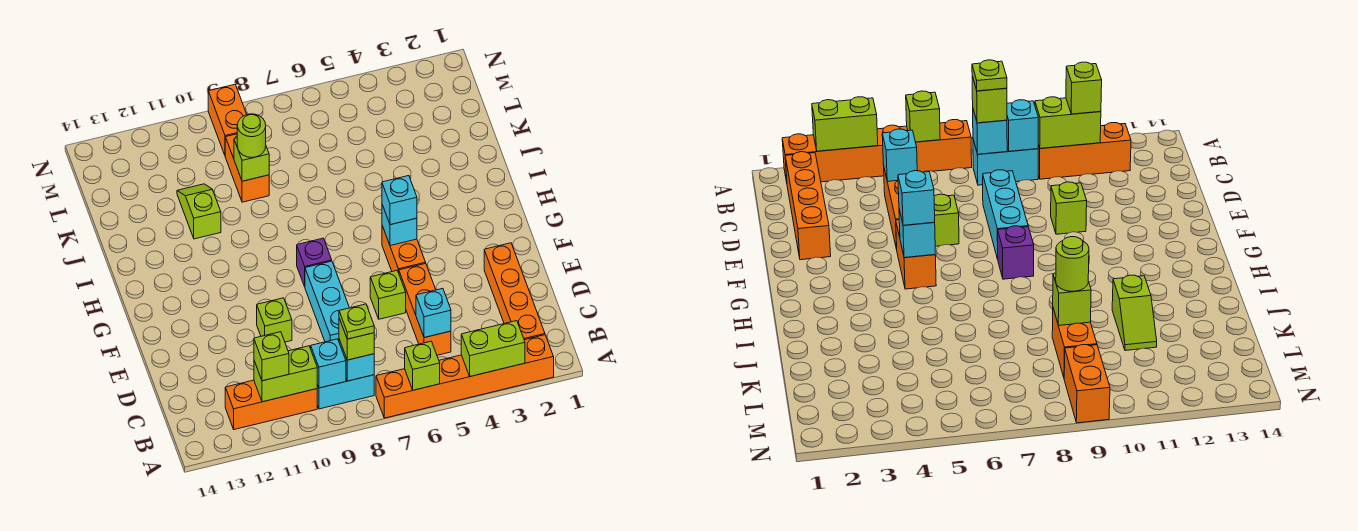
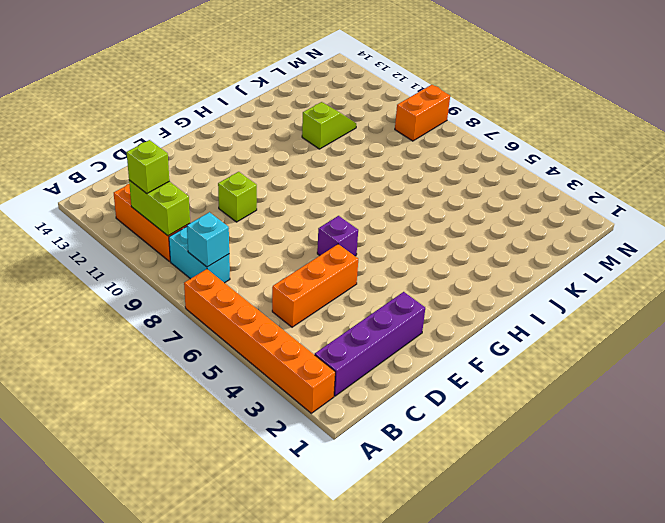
purple 1x4 brick [315,292,425,396] -> orange 1x4 brick [484,243,545,340]
purple 1x1 brick [317,216,358,256] -> purple 1x1 brick moved to [297,238,332,287]
none -> cyan 1x3 brick [305,261,349,342]
none -> lime 1x1 brick [370,271,406,319]
none -> orange 1x2 brick [382,226,426,273]

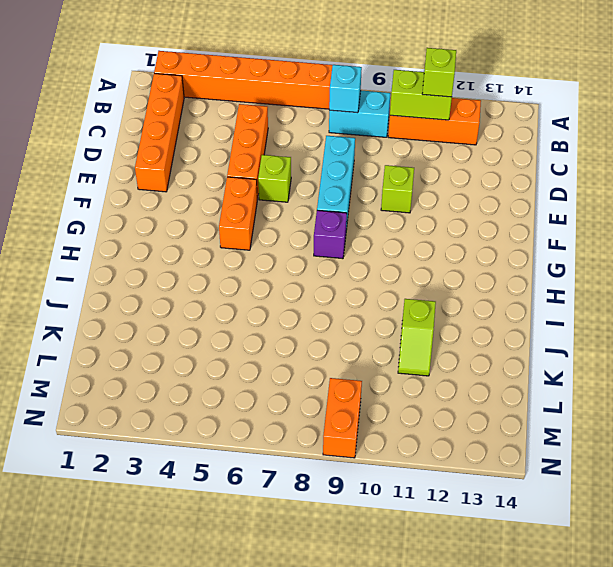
none -> orange 1x2 brick [225,134,269,202]
none -> lime 1x2 brick [461,321,525,376]
none -> lime 1x1 brick [405,341,440,390]

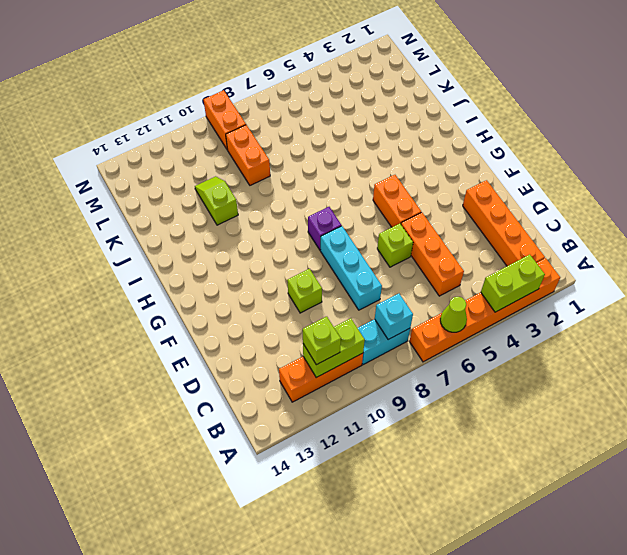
lime 1x1 cone [440,297,467,332] -> lime 1x1 brick [405,341,440,390]
none -> cyan 1x1 brick [311,339,346,388]
none -> cyan 1x1 brick [416,288,451,338]
none -> cyan 1x1 brick [382,205,417,246]

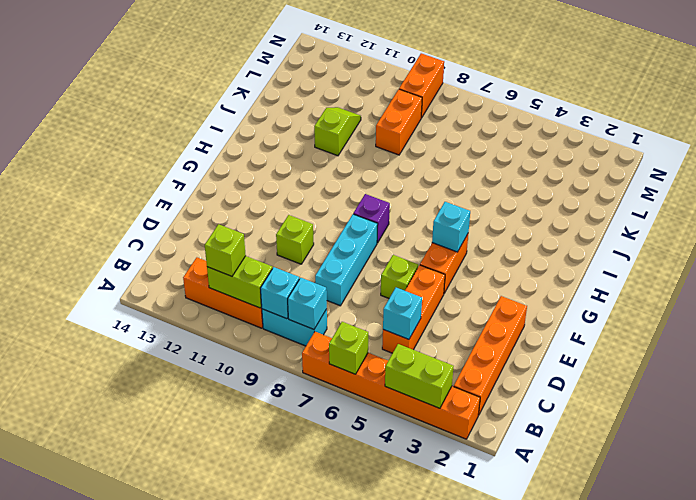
none -> lime 1x1 brick [234,138,269,181]
none -> lime 1x1 brick [339,318,374,360]
none -> cyan 1x1 brick [382,176,417,225]

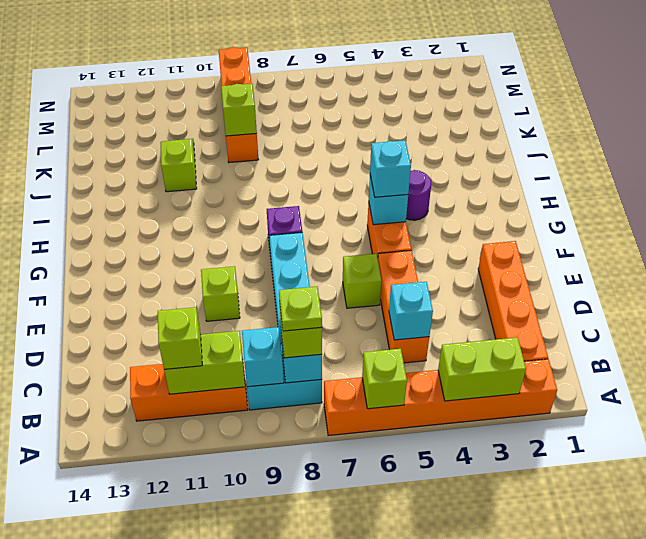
purple 1x1 round brick [406,170,431,220] -> none
none -> lime 1x1 round brick [237,114,266,158]

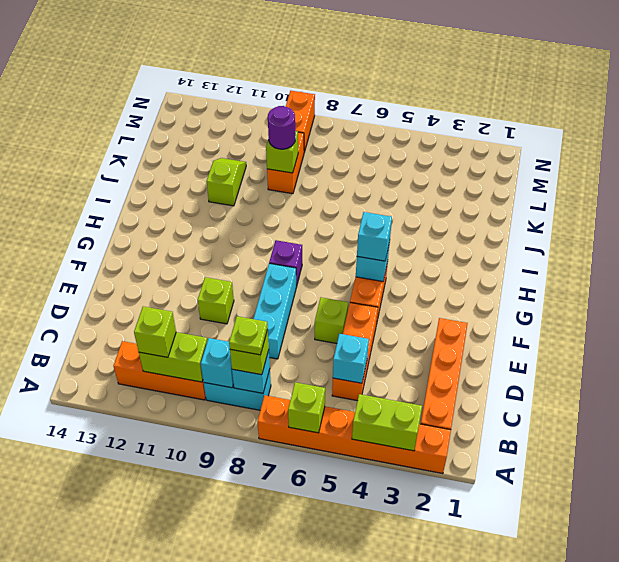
purple 1x1 round brick [268,106,295,149] -> lime 1x1 round brick [237,114,266,158]

